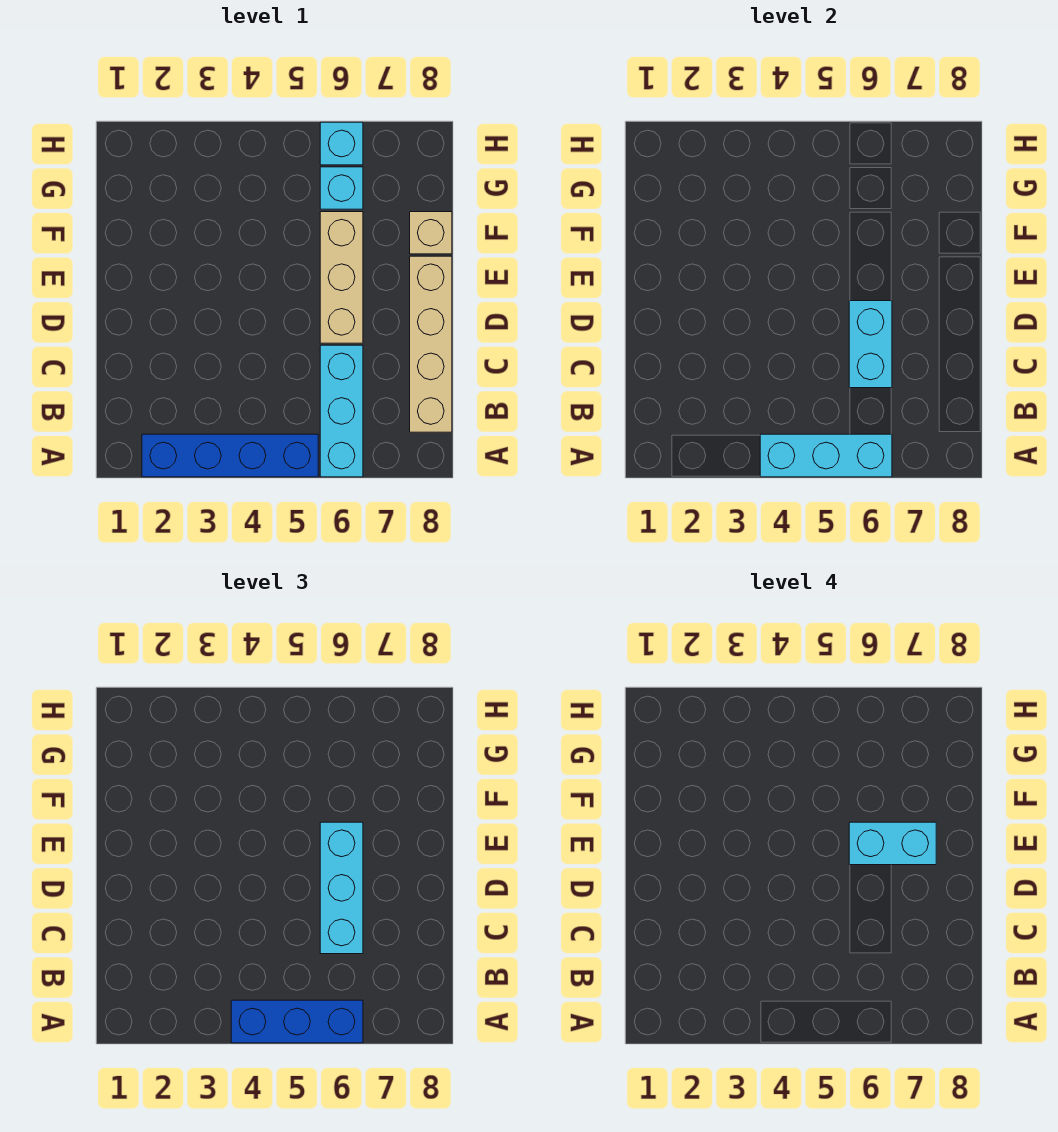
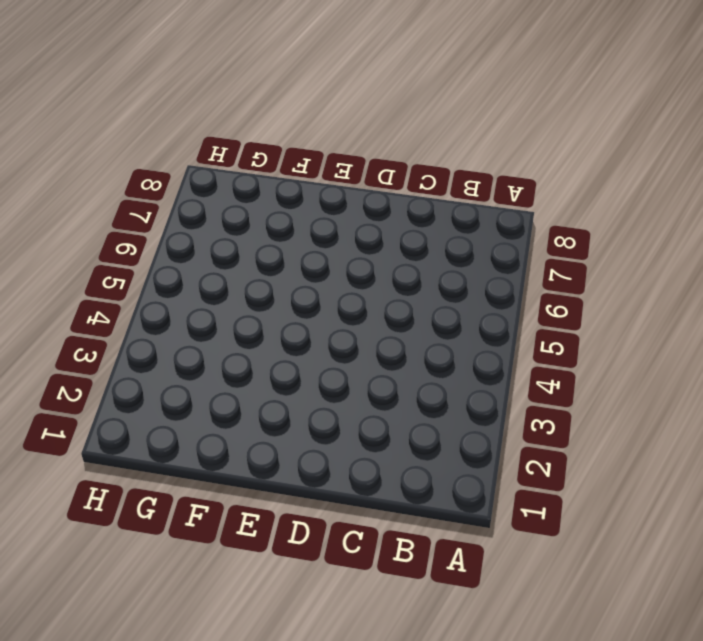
none -> blue 1x4 brick [142,434,318,477]
none -> cyan 1x3 brick [320,345,363,477]
none -> tan 1x4 brick [410,256,452,432]

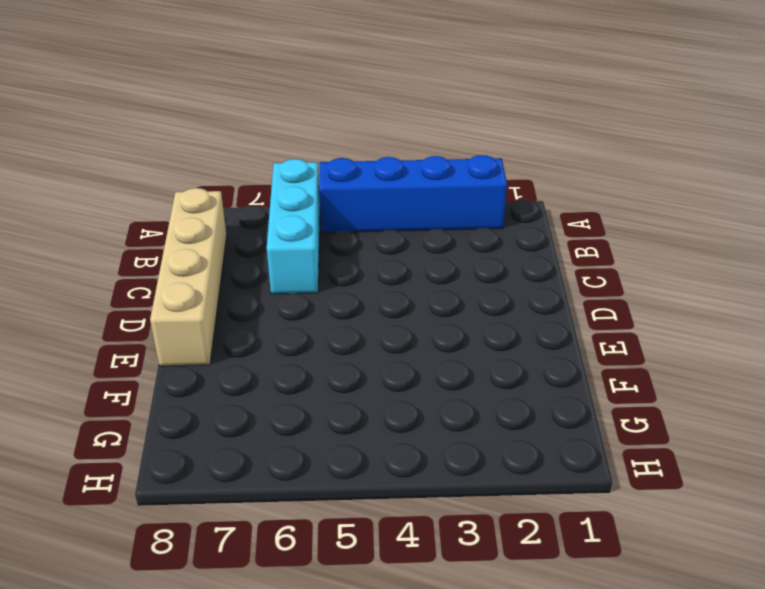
none -> tan 1x3 brick [320,212,363,343]
none -> tan 1x1 brick [410,212,452,254]
none -> cyan 1x1 brick [320,167,363,209]

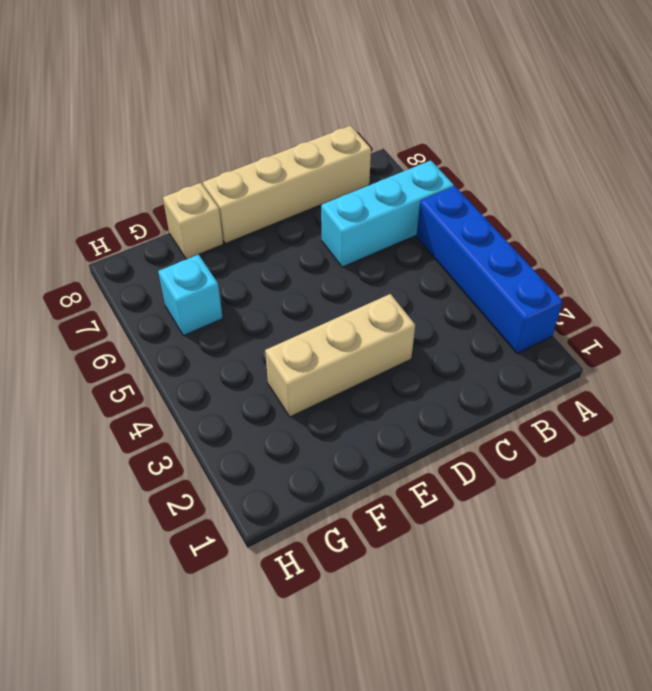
tan 1x3 brick [265,294,415,417] -> tan 1x3 brick moved to [320,212,363,343]
none -> cyan 1x1 brick [320,122,363,165]
none -> cyan 1x3 brick [760,434,892,477]
none -> cyan 1x2 brick [849,301,892,388]

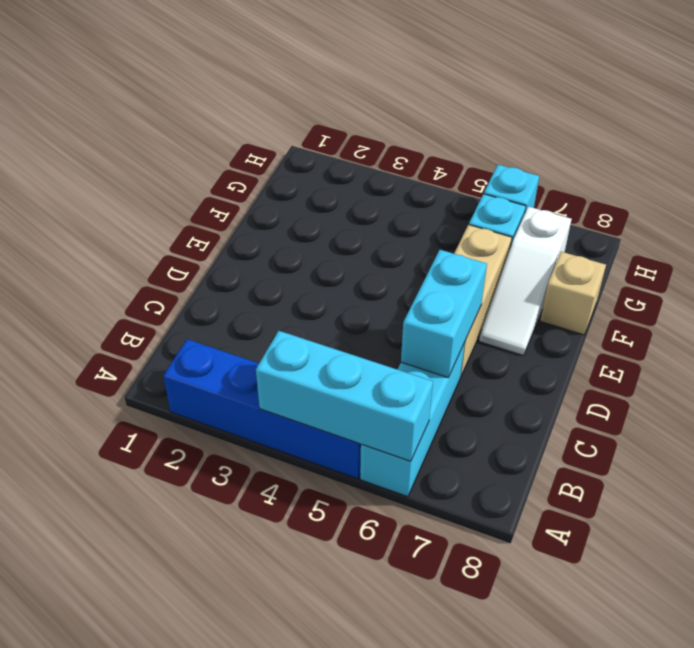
white 1x3 slope [479,207,572,356] -> none
none -> tan 1x4 brick [410,256,452,432]
none -> blue 1x3 brick [231,1000,363,1043]
none -> cyan 1x3 brick [320,822,363,954]

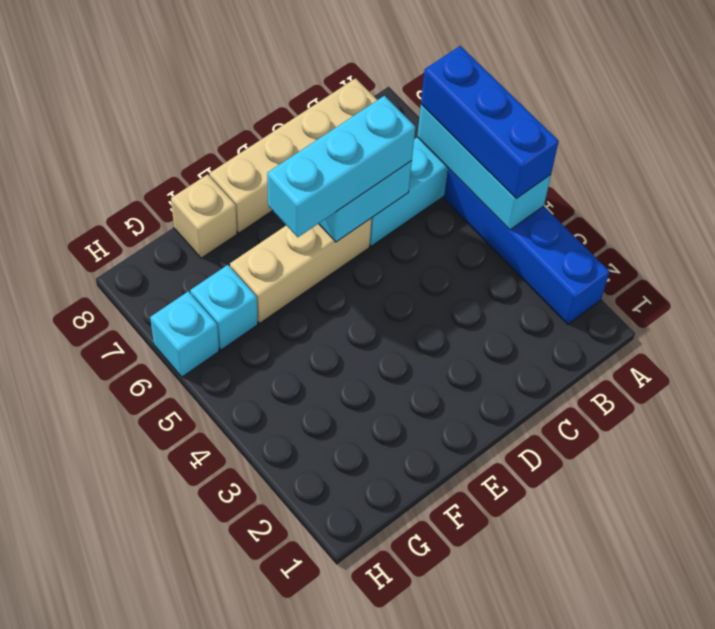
none -> cyan 1x2 brick [849,822,936,865]

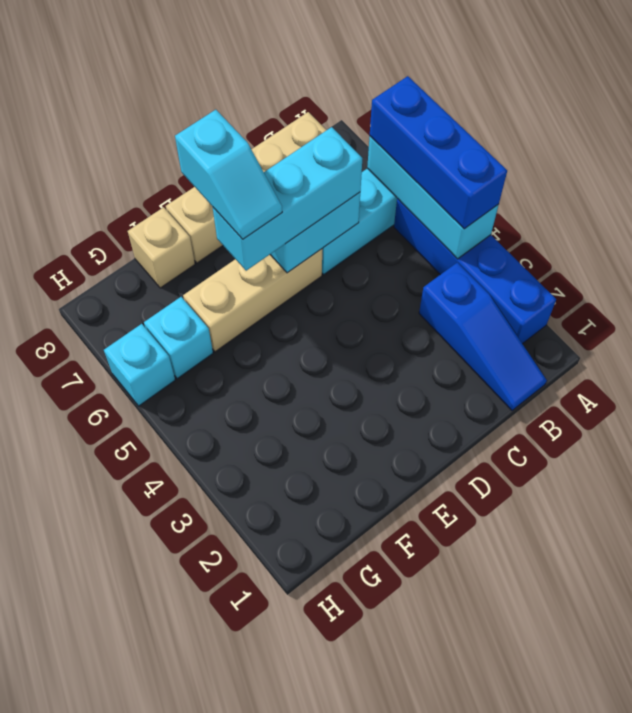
blue 1x3 slope [419,262,547,411] -> none
cyan 1x2 slope [175,110,282,239] -> cyan 1x2 brick [849,822,936,865]

